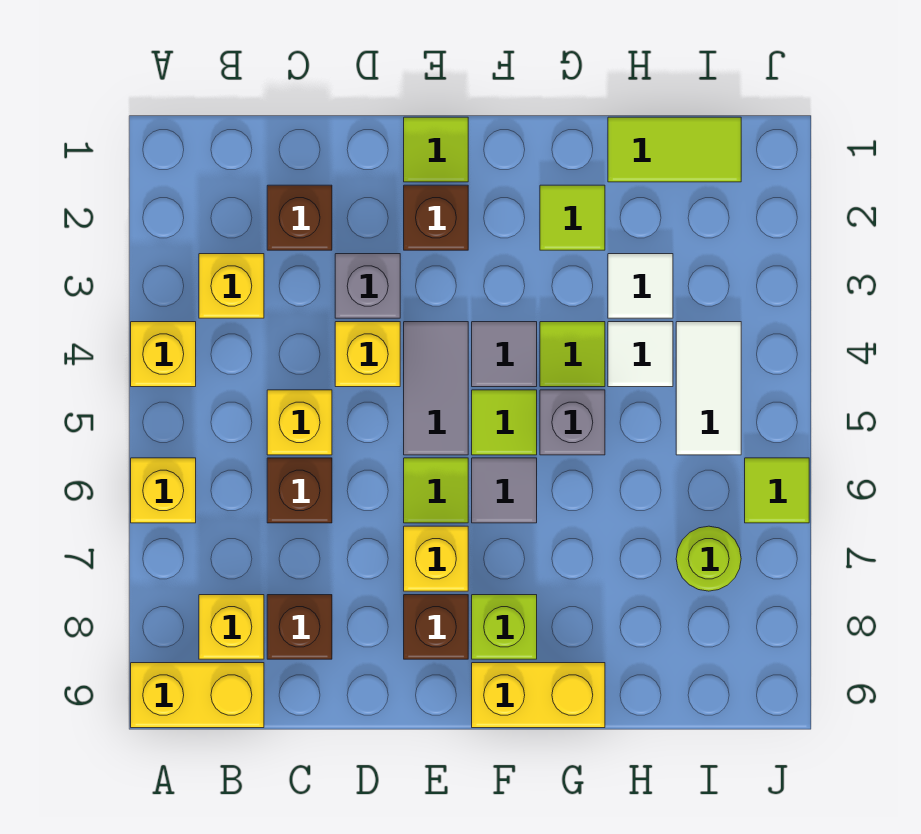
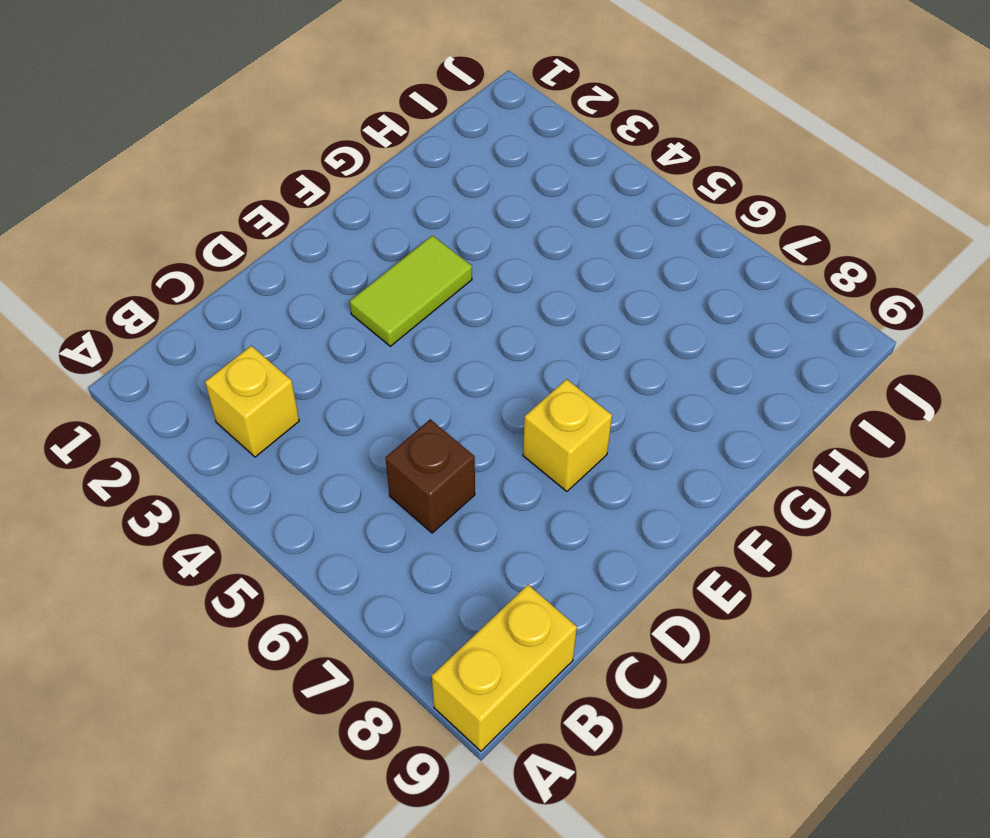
lime 1x2 tile [350,235,472,346] -> lime 1x2 tile moved to [608,117,741,182]
none -> yellow 1x1 brick [131,322,196,387]
none -> yellow 1x1 brick [131,458,196,523]
none -> yellow 1x1 brick [199,595,264,659]
none -> brown 1x1 brick [267,185,332,250]

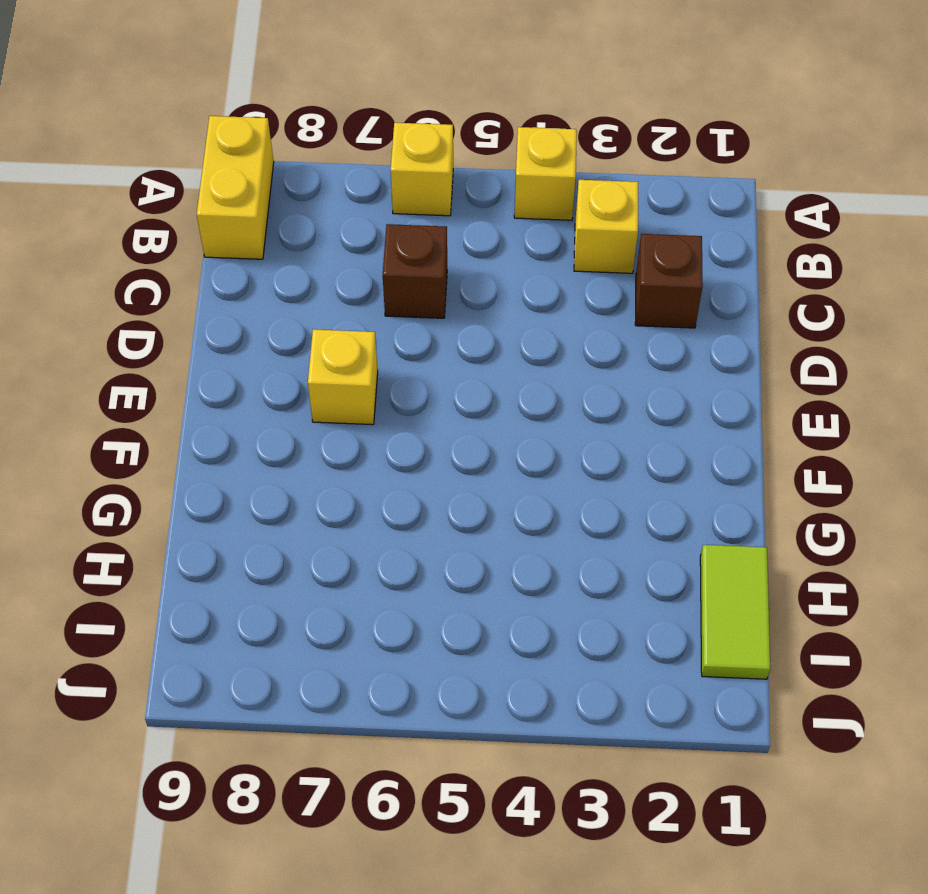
none -> yellow 1x1 brick [199,595,264,659]
none -> yellow 1x1 brick [267,390,332,455]
none -> brown 1x1 brick [267,595,332,659]
none -> grey 1x1 brick [335,254,400,318]

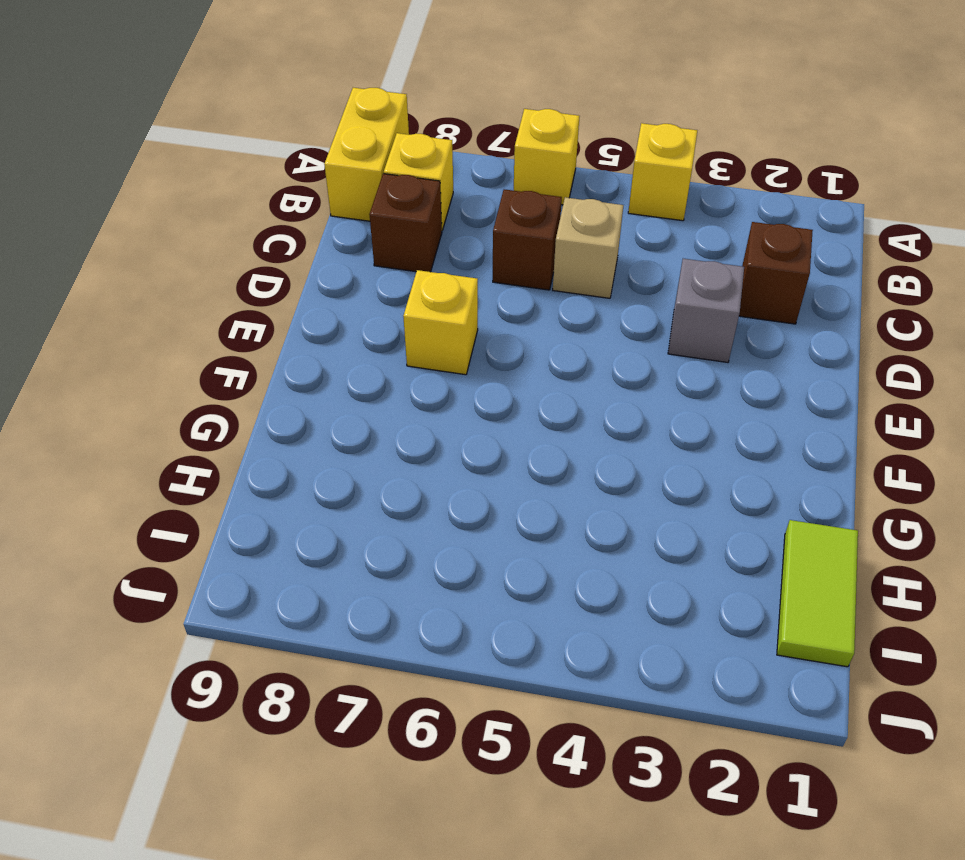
tan 1x1 brick [553,197,623,298] -> yellow 1x1 brick [267,390,332,455]
none -> yellow 1x1 brick [199,254,264,318]
none -> yellow 1x1 brick [335,322,400,387]
none -> lime 1x1 tile [404,117,468,182]
none -> brown 1x1 brick [404,185,468,250]

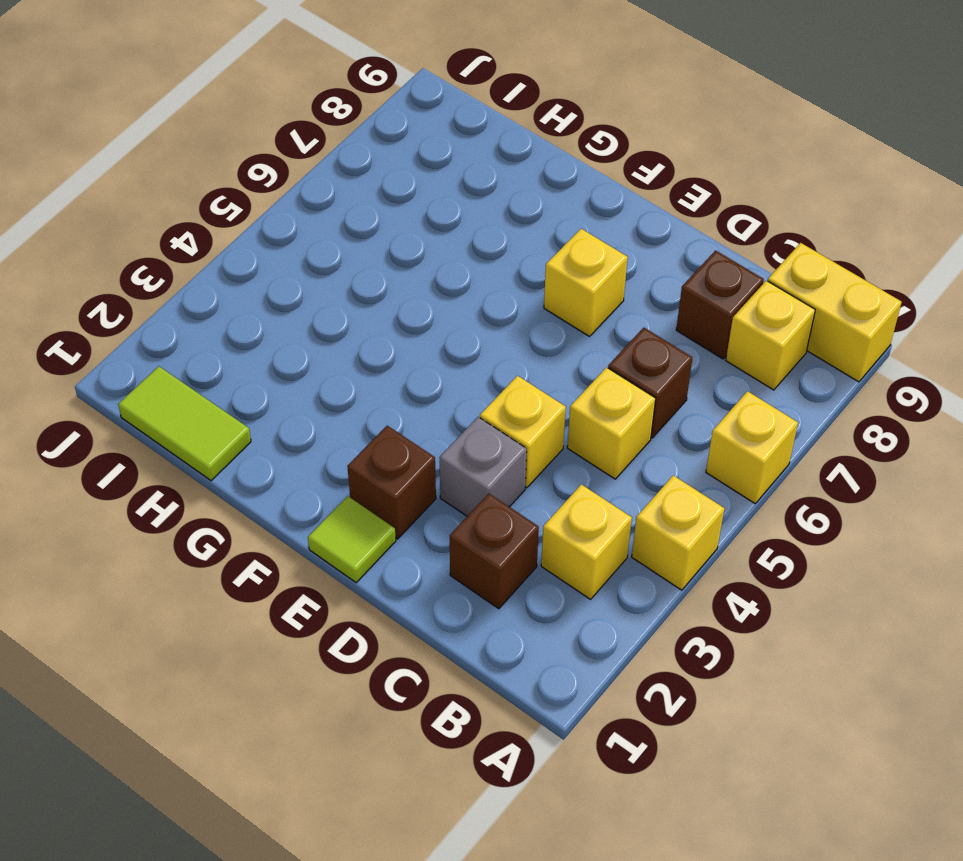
none -> grey 1x2 tile [404,322,468,455]
none -> lime 1x1 tile [404,458,468,523]
none -> brown 1x1 brick [404,595,468,659]
none -> grey 1x1 tile [472,322,537,387]

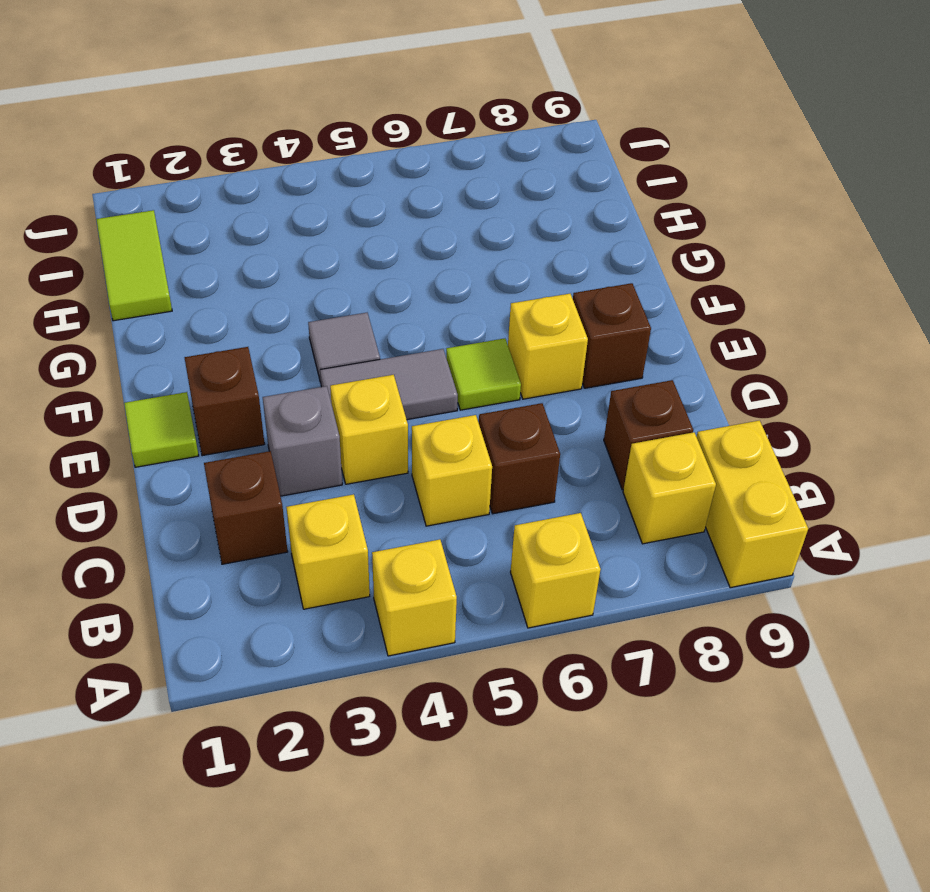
none -> lime 1x1 tile [472,390,537,455]
none -> grey 1x1 tile [472,458,537,523]
none -> lime 1x1 brick [472,595,537,659]
none -> yellow 1x2 brick [472,663,605,728]

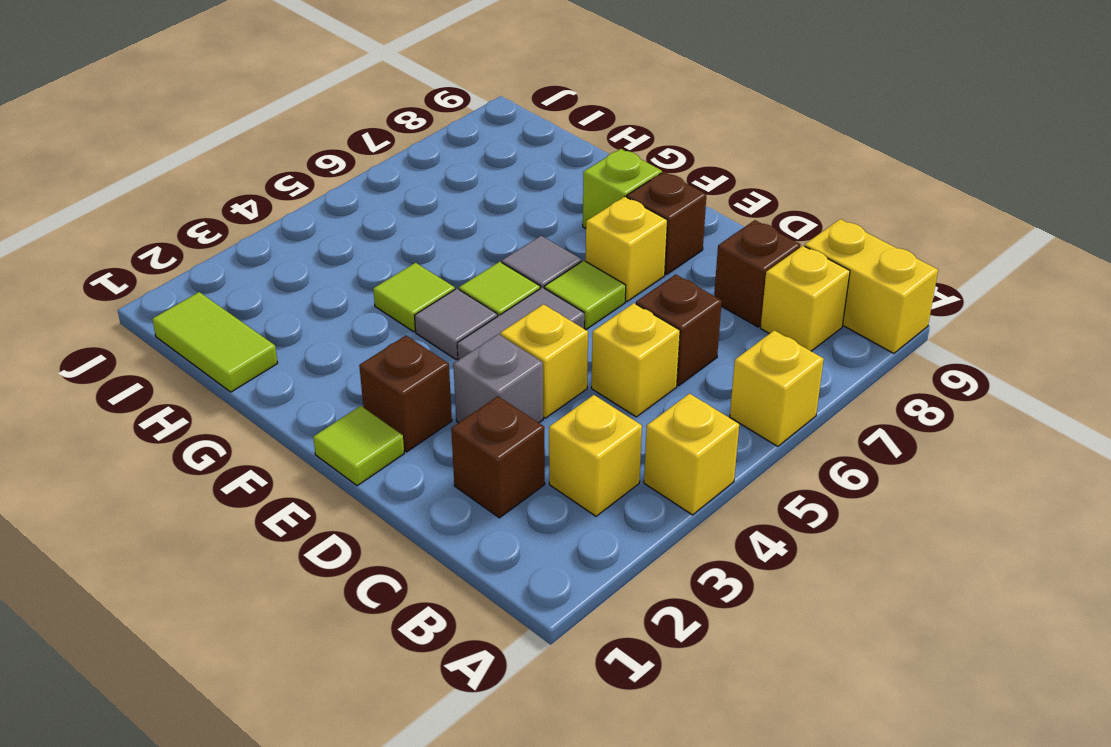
none -> yellow 1x2 brick [472,663,605,728]
none -> lime 1x1 tile [540,185,605,250]
none -> grey 1x1 brick [540,390,605,455]
none -> white 1x1 tile [608,254,673,318]

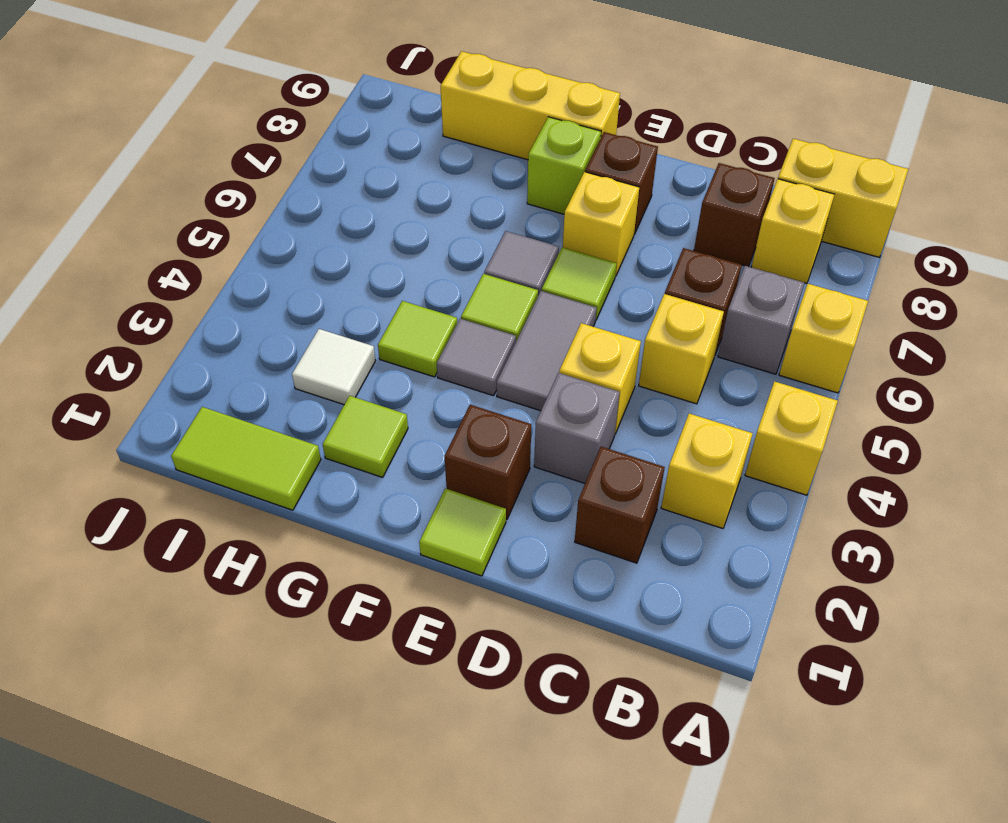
grey 1x1 brick [718,266,804,374] -> grey 1x1 brick moved to [540,390,605,455]
yellow 1x3 brick [441,51,620,160] -> yellow 1x2 brick [472,663,605,728]
none -> white 1x1 tile [608,322,673,387]
none -> white 1x2 tile [676,322,741,455]
none -> lime 1x1 round brick [676,526,741,591]
none -> lime 1x1 tile [745,458,809,523]

